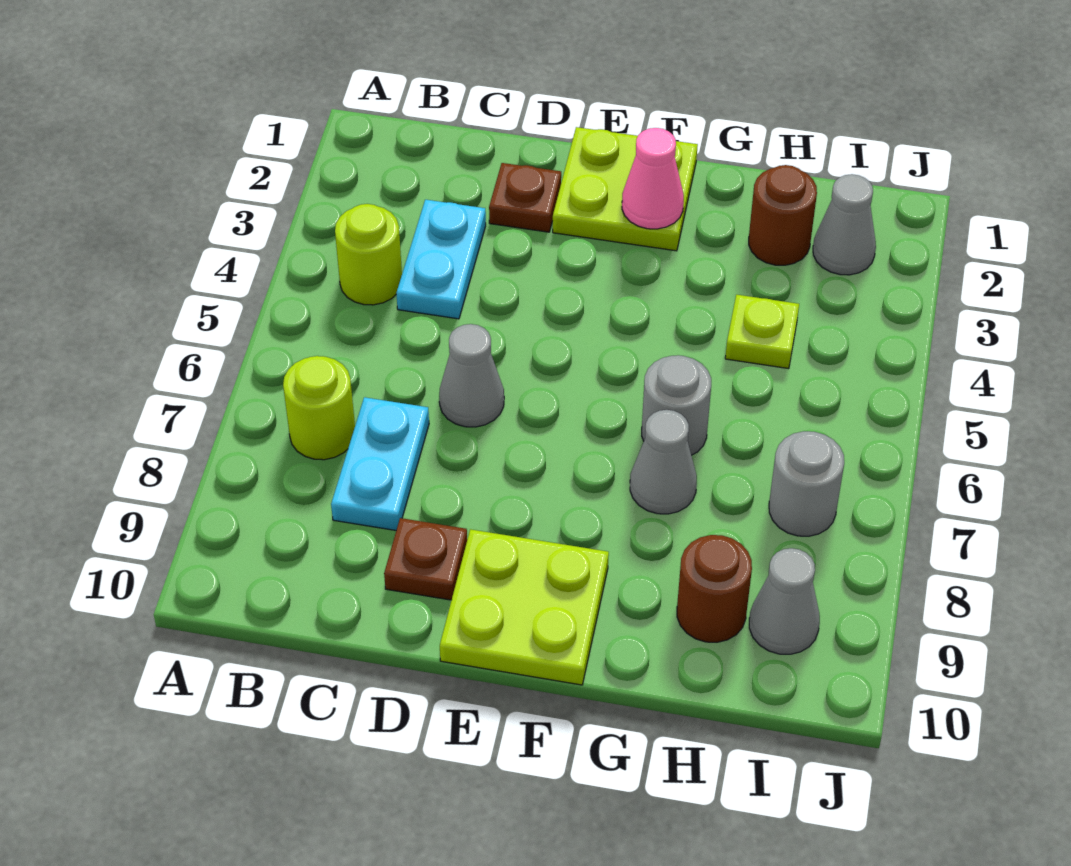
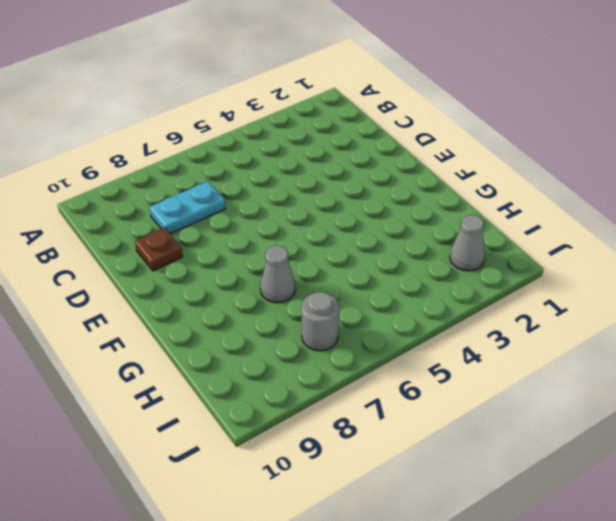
none -> lime 1x1 round brick [335,204,402,305]
none -> lime 1x1 round brick [283,356,355,460]
none -> cyan 1x2 plate [396,200,486,319]

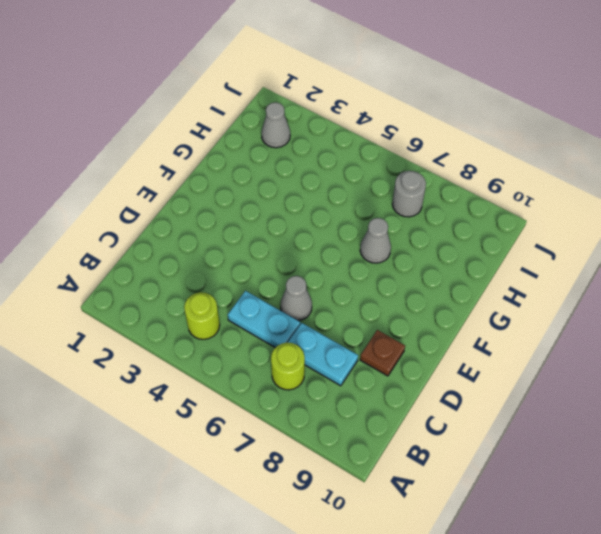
cyan 1x2 plate [228,291,300,348] -> cyan 1x2 plate moved to [396,200,486,319]
none -> brown 1x1 plate [489,163,561,232]
none -> lime 2x2 plate [553,127,698,251]
none -> lime 2x2 plate [440,529,609,685]

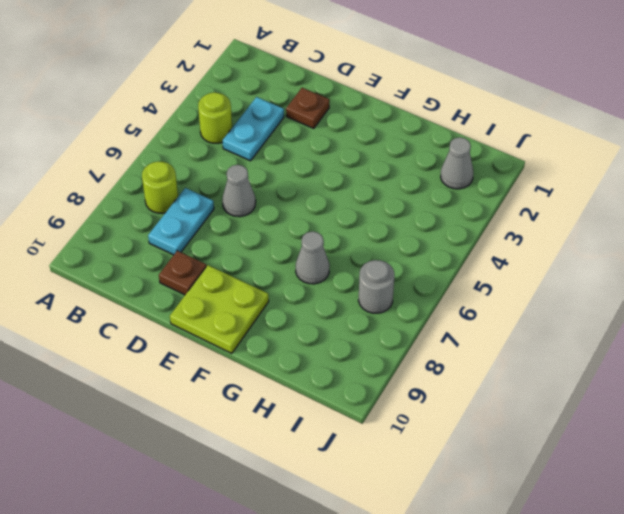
none -> lime 2x2 plate [553,127,698,251]
none -> grey 1x1 round brick [642,355,711,455]
none -> brown 1x1 round brick [749,165,817,265]

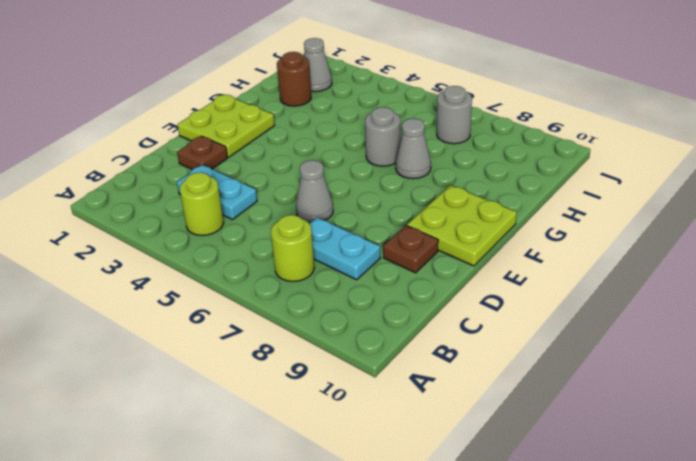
none -> lime 1x1 plate [725,295,799,369]
none -> brown 1x1 round brick [677,535,752,642]
none -> grey 1x1 cone [749,548,820,654]

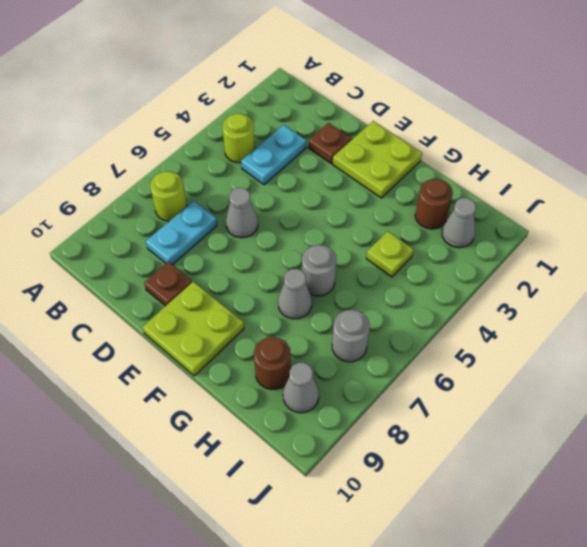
none -> pink 1x1 cone [622,128,684,229]

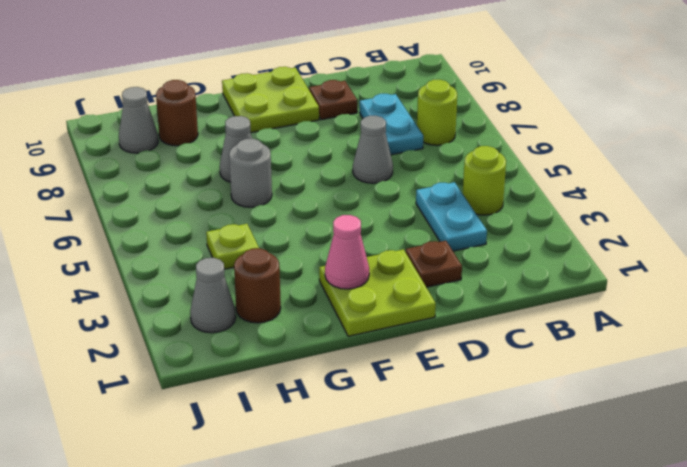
none -> grey 1x1 round brick [769,431,844,536]

